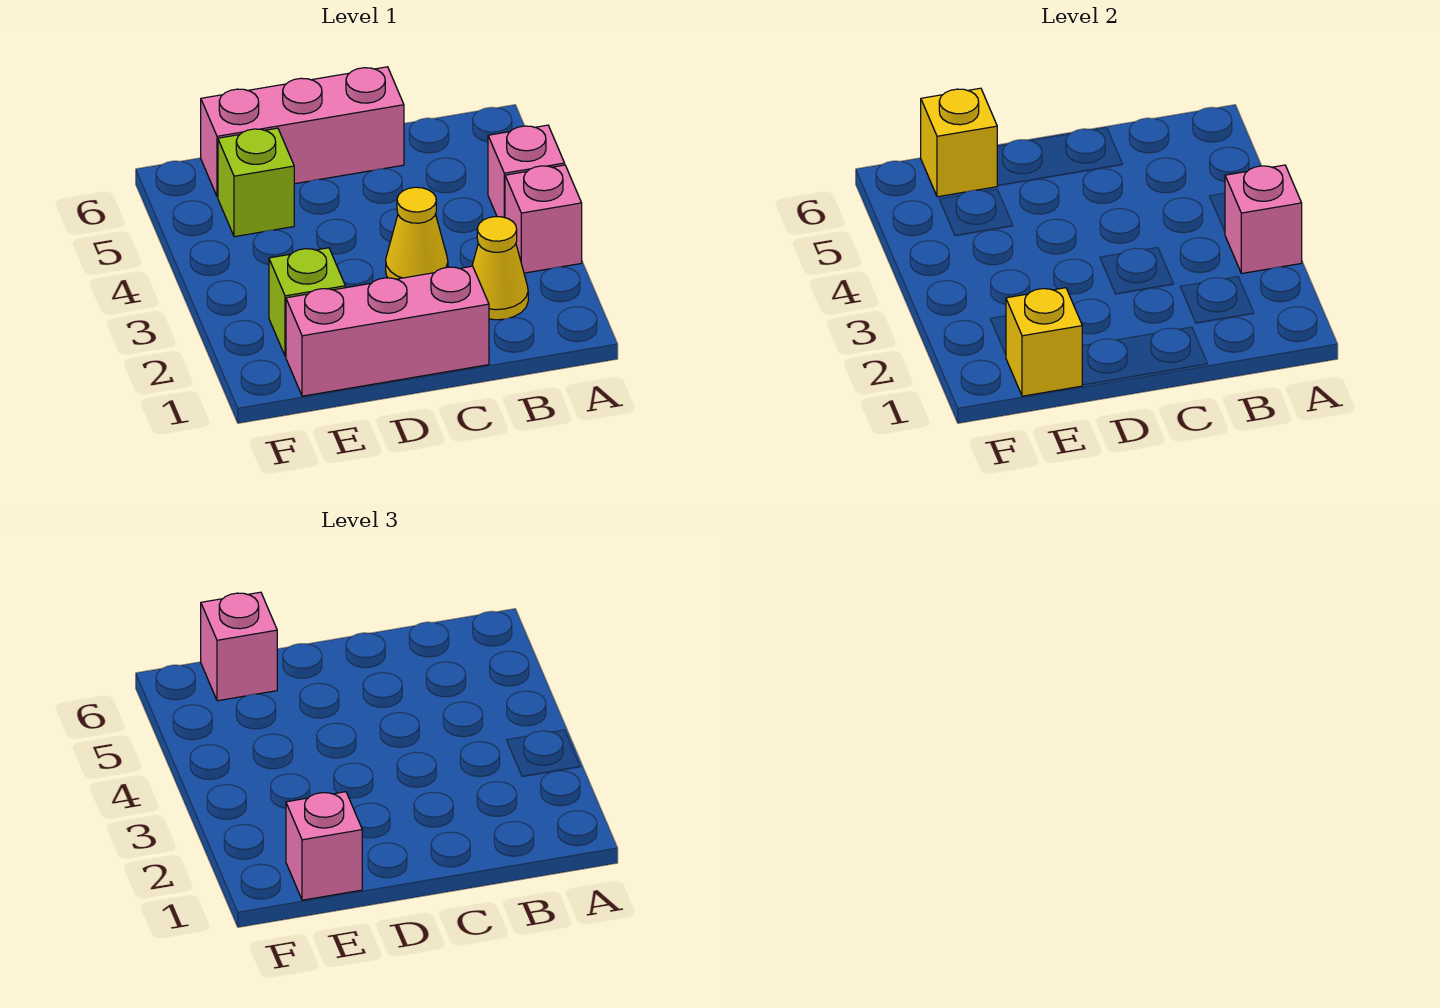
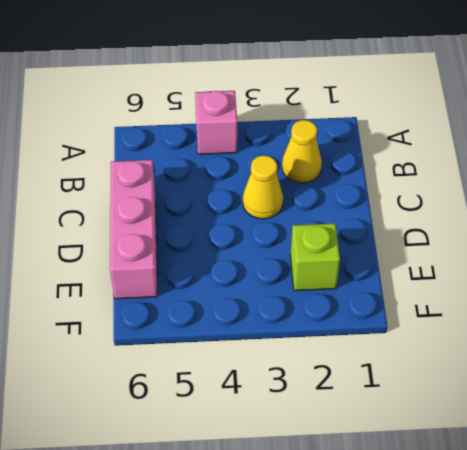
none -> pink 1x1 brick [505,165,582,273]
none -> pink 1x3 brick [286,266,489,396]
none -> lime 1x1 brick [218,128,294,237]

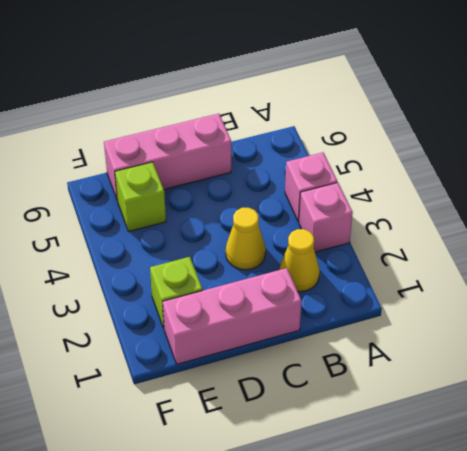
none -> pink 1x1 brick [1225,165,1302,274]
none -> yellow 1x1 brick [1006,288,1082,396]
none -> yellow 1x1 brick [921,88,997,197]

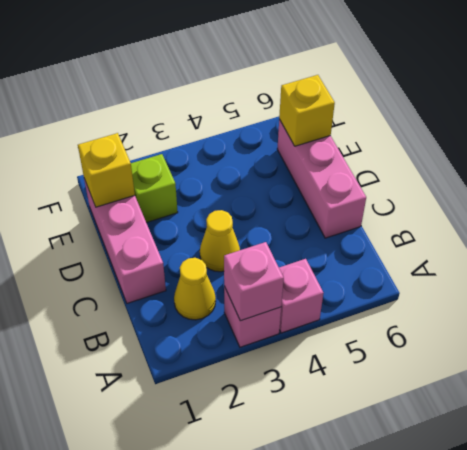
none -> lime 1x1 brick [218,128,294,237]
none -> pink 1x1 brick [286,792,362,900]
none -> pink 1x1 brick [201,592,277,701]

